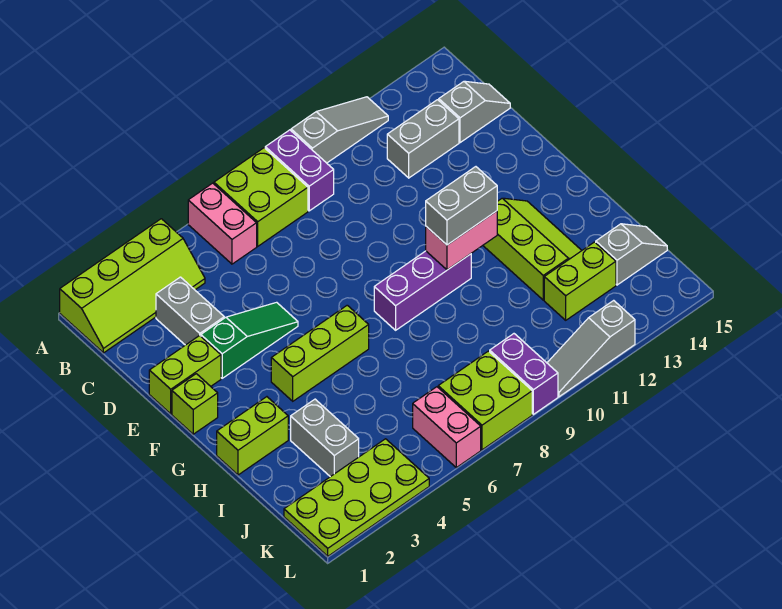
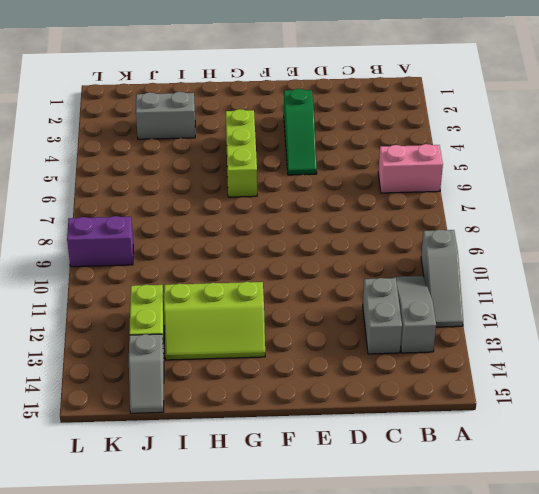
grey 1x3 slope [393,276,436,353] -> grey 1x3 slope moved to [547,300,635,397]
none -> lime 2x4 slope [60,219,205,353]
none -> lime 2x2 brick [214,148,308,246]
none -> purple 1x2 brick [265,130,334,211]

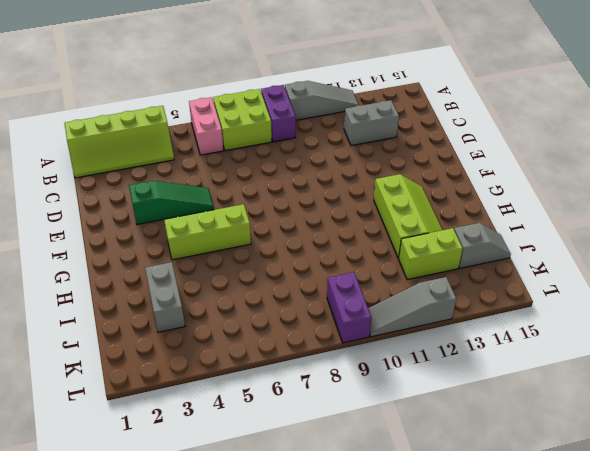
none -> grey 1x2 brick [156,277,224,345]
none -> grey 1x2 slope [439,81,510,143]
none -> lime 1x2 brick [149,335,221,414]

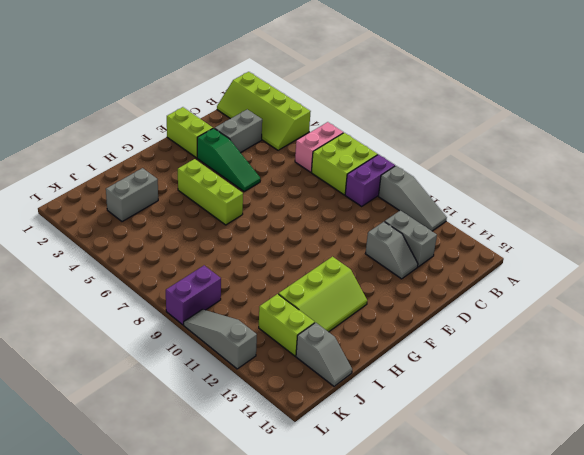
grey 1x2 slope [365,222,418,279] -> grey 1x2 slope moved to [439,81,510,143]
none -> lime 1x1 brick [172,374,218,434]
none -> purple 1x3 brick [374,251,471,330]
none -> lime 1x2 brick [217,397,288,475]

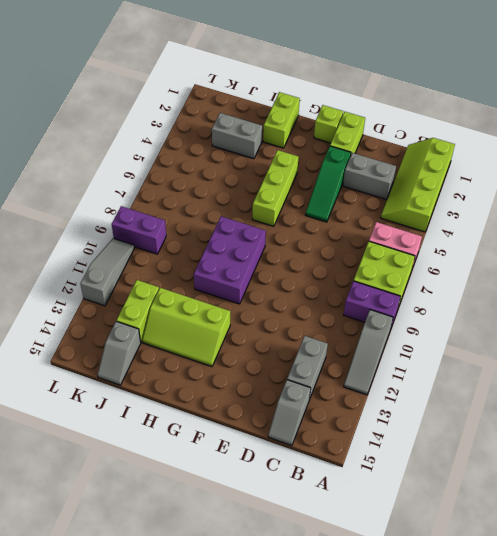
purple 2x3 brick [194,216,266,304] -> purple 1x3 brick [374,251,471,330]
none -> lime 2x4 plate [284,439,429,556]
none -> pink 1x2 brick [413,387,481,468]
none -> lime 2x2 brick [438,351,532,450]

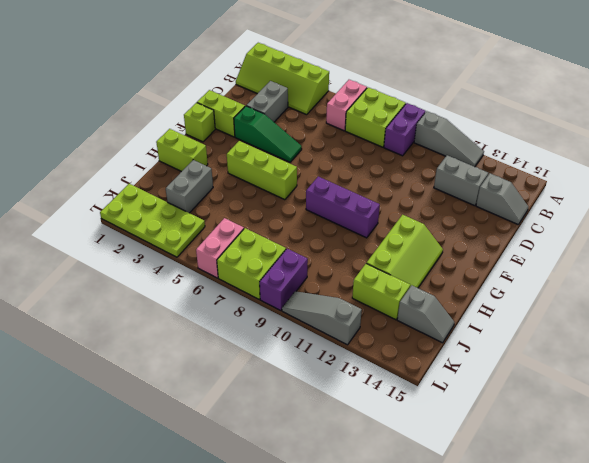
none -> pink 1x2 brick [426,211,497,270]
none -> grey 1x2 brick [426,167,497,245]

